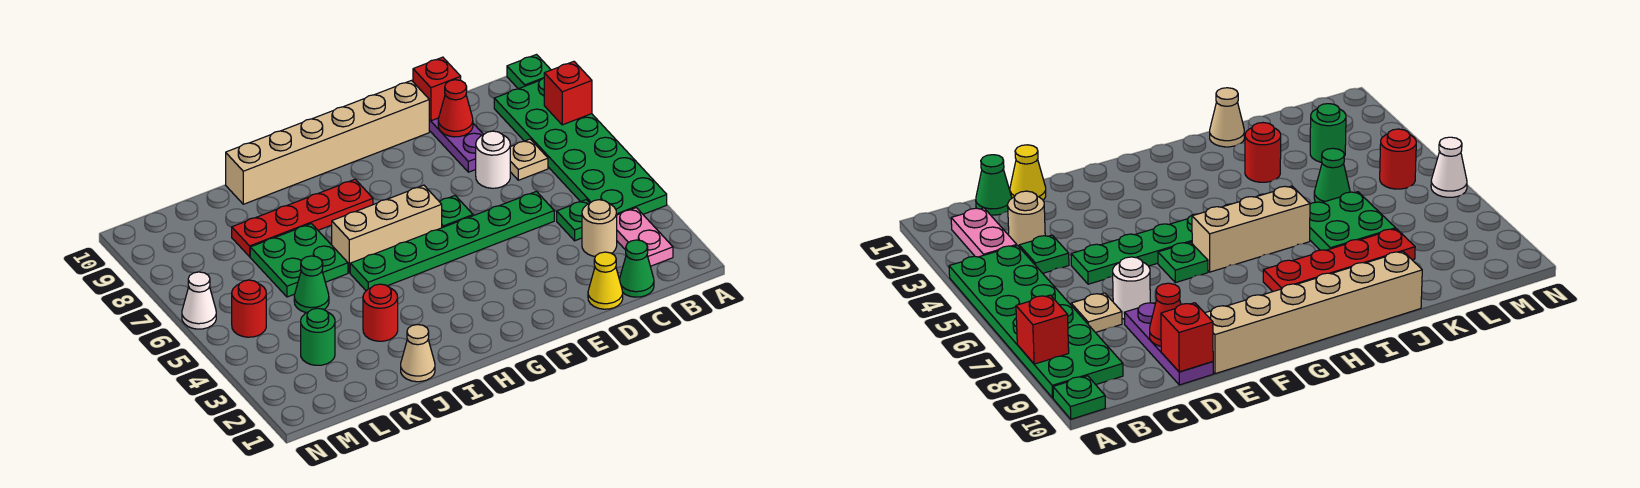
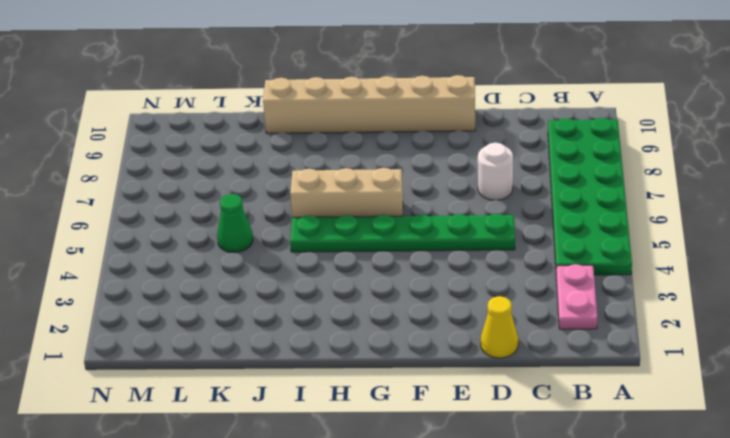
none -> green 1x1 plate [507,55,551,89]
none -> green 1x1 cone [619,240,654,297]
none -> tan 1x1 round brick [582,200,617,256]

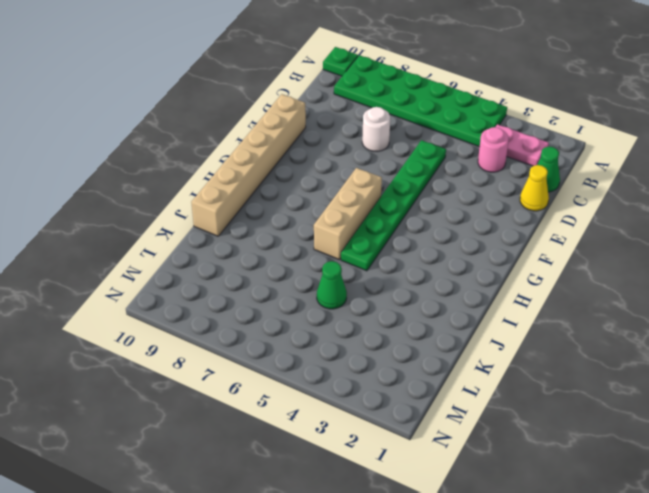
pink 1x1 round brick [478,127,509,172] -> tan 1x1 round brick [582,200,617,256]
none -> green 1x1 plate [557,200,590,241]
none -> tan 1x1 plate [510,139,548,180]
none -> purple 1x3 plate [429,118,484,172]

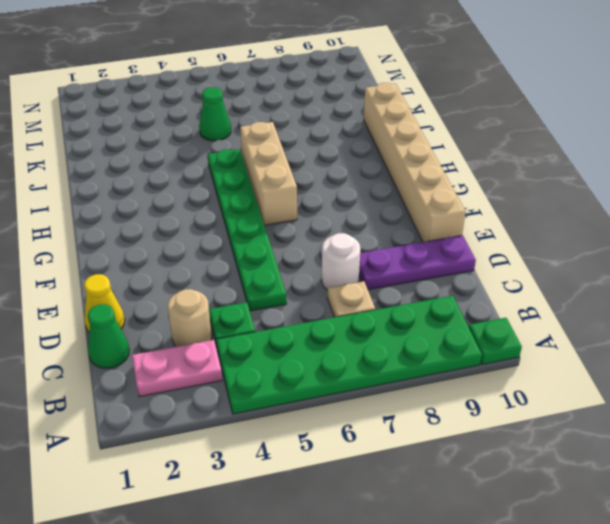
none -> green 1x1 plate [440,196,473,228]
none -> red 1x4 plate [232,179,373,257]
none -> tan 1x1 cone [401,325,435,382]

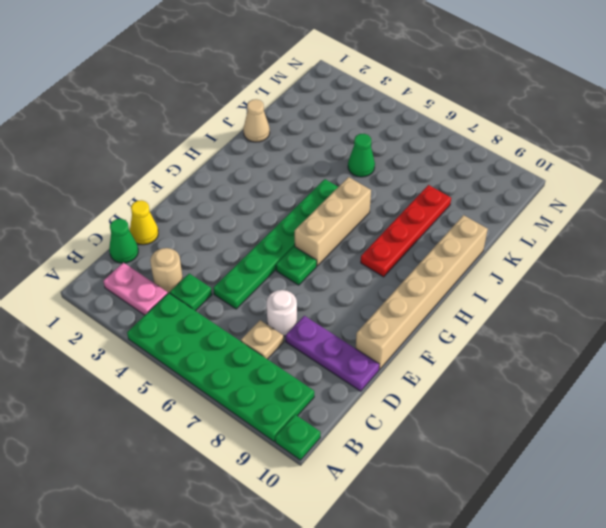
none -> red 1x1 round brick [363,284,398,341]
none -> green 2x2 plate [250,224,348,297]
none -> green 1x1 round brick [301,308,335,365]

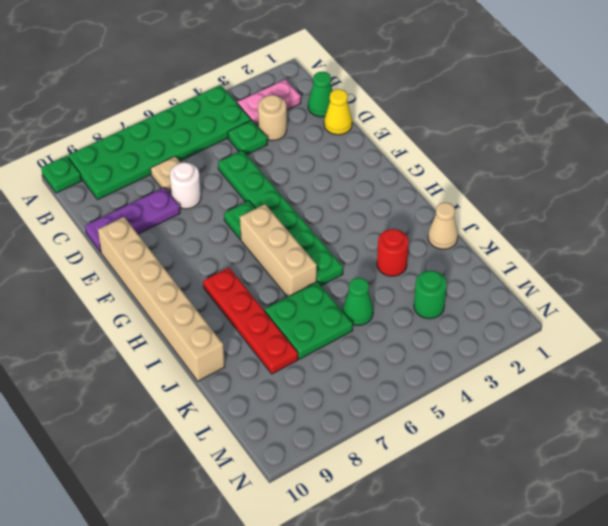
none -> red 1x1 round brick [232,280,266,337]
none -> white 1x1 cone [182,272,216,329]
none -> red 1x1 brick [544,61,592,125]

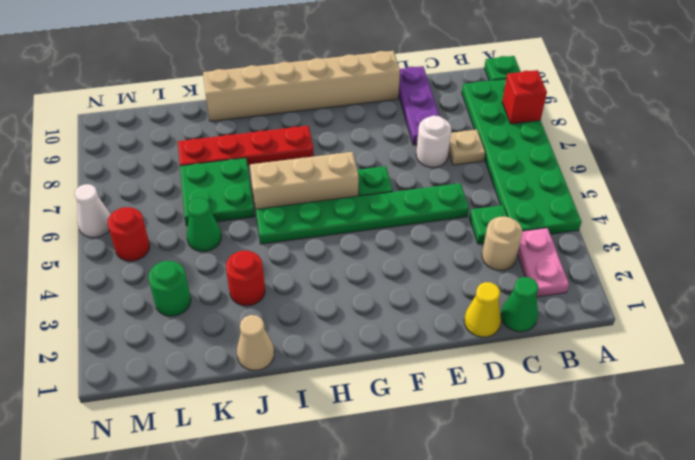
none -> red 1x1 cone [438,80,473,137]
none -> red 1x1 brick [413,57,461,121]

